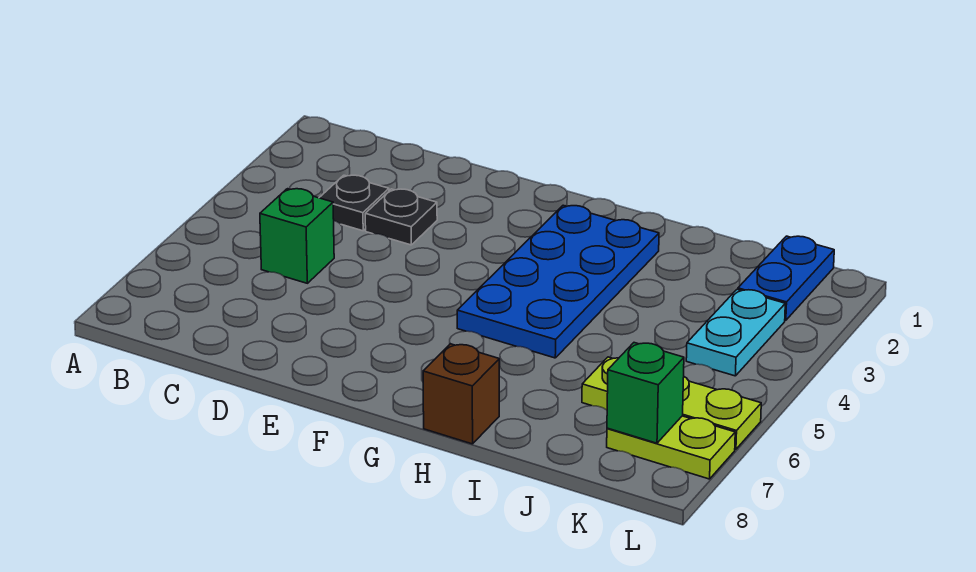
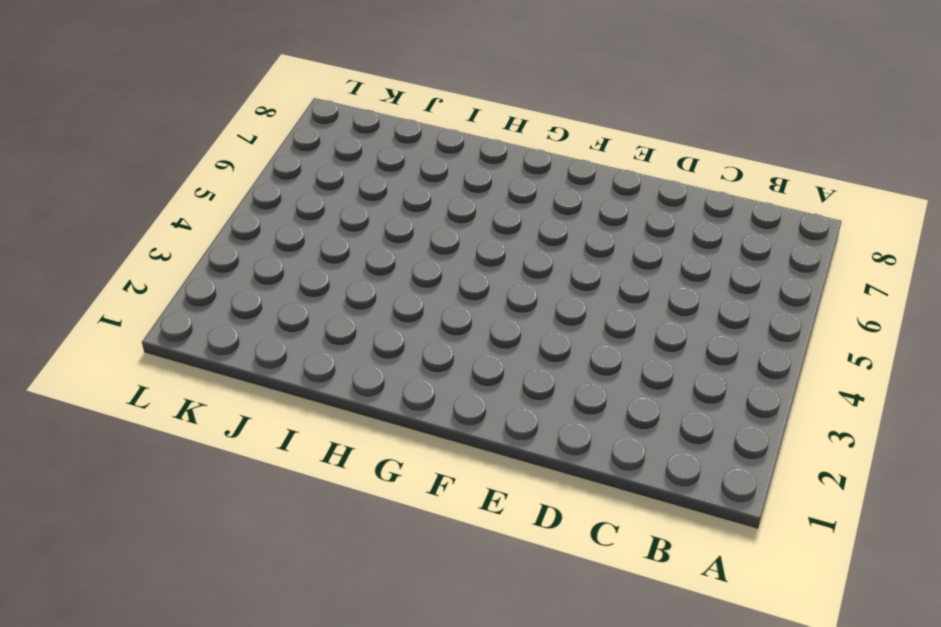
none -> black 1x1 plate [319,175,389,231]
none -> green 1x1 brick [260,189,334,283]

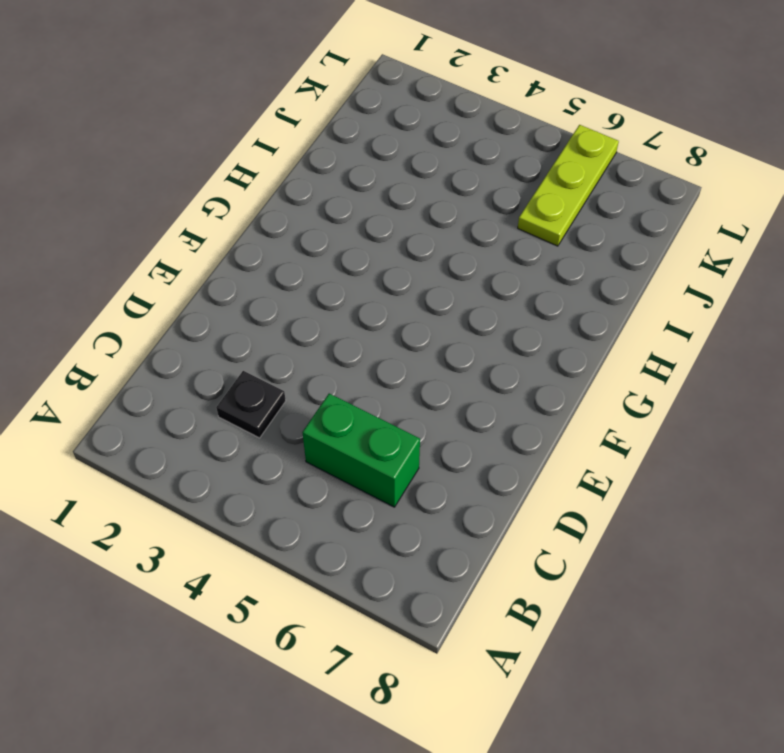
green 1x2 brick [302,394,420,507] -> green 1x1 brick [260,189,334,283]
none -> black 1x1 plate [365,189,437,245]
none -> blue 2x4 plate [457,205,659,358]

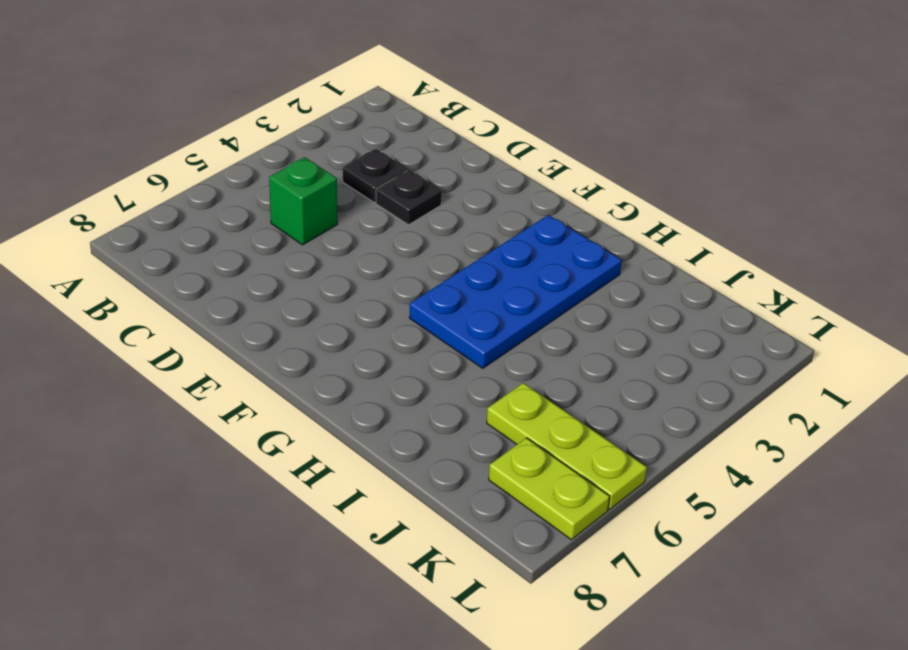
none -> brown 1x1 brick [423,344,499,444]
none -> blue 1x2 plate [738,236,834,320]

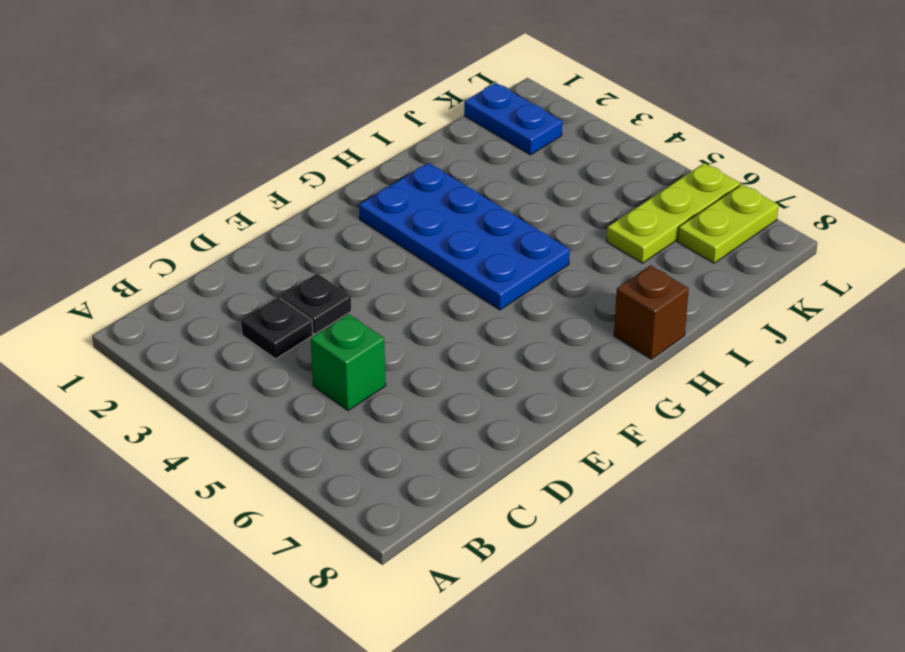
none -> cyan 1x2 plate [686,289,785,376]
none -> green 1x1 brick [607,343,684,443]

